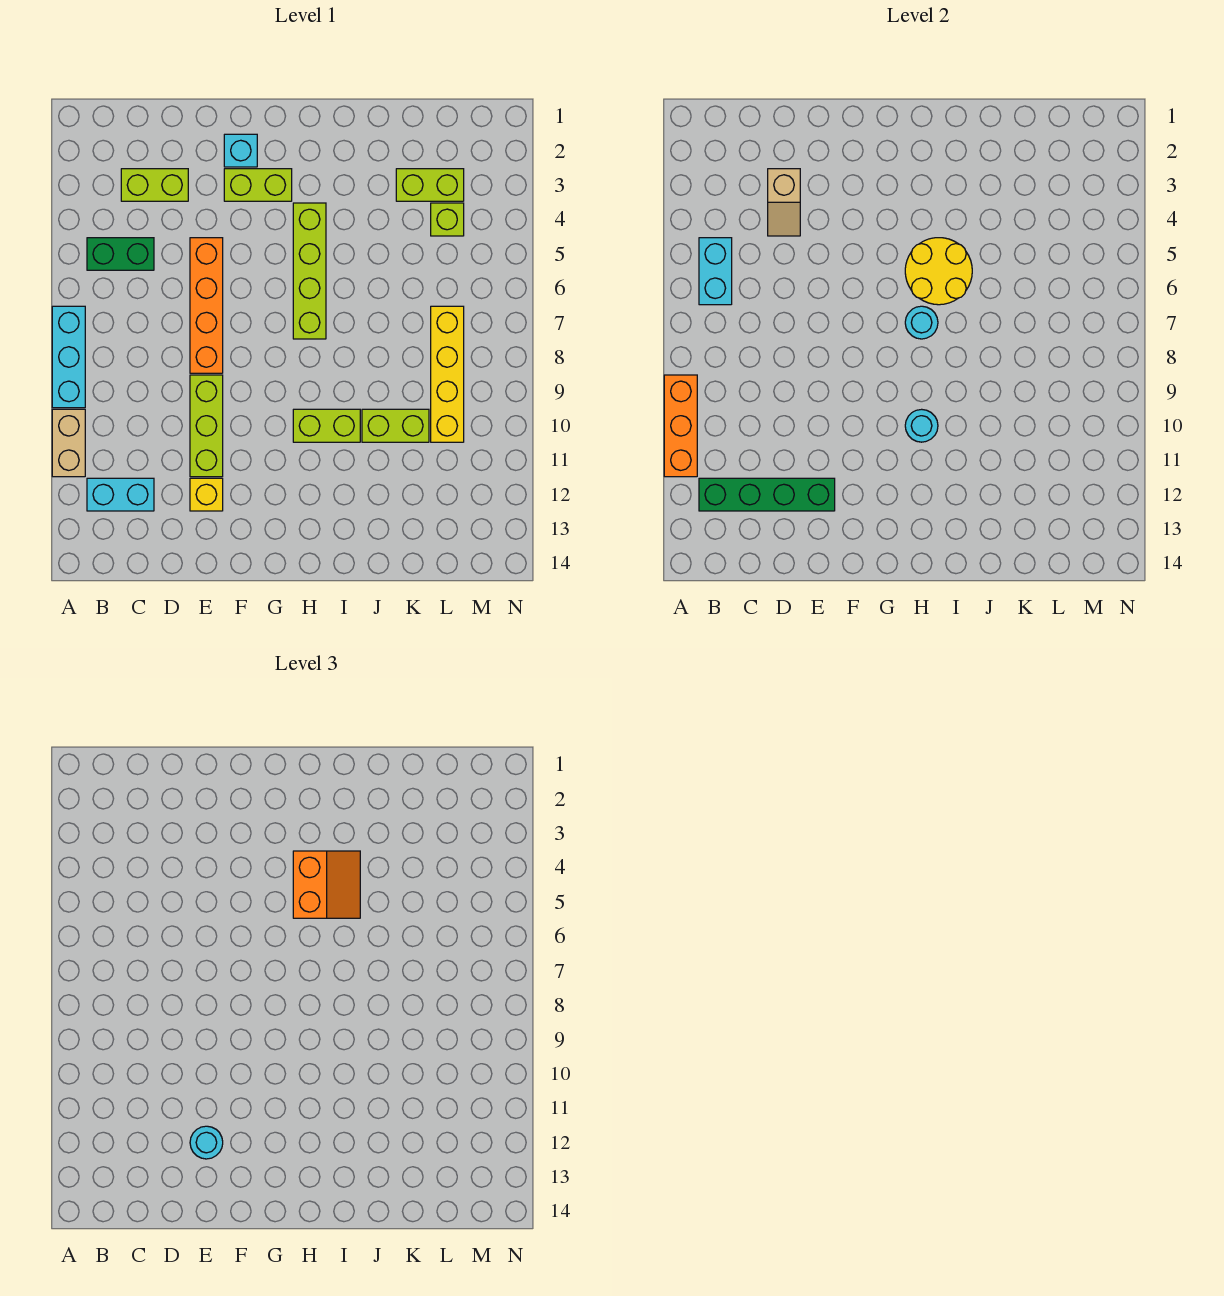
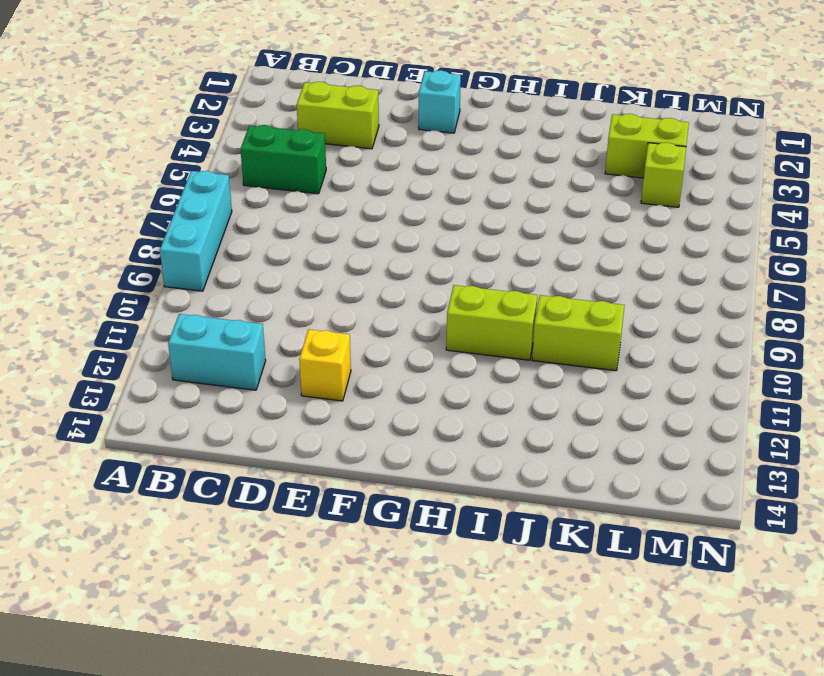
none -> tan 1x2 brick [52,409,85,477]
none -> orange 1x4 brick [190,238,223,373]
none -> lime 1x3 brick [190,375,223,477]

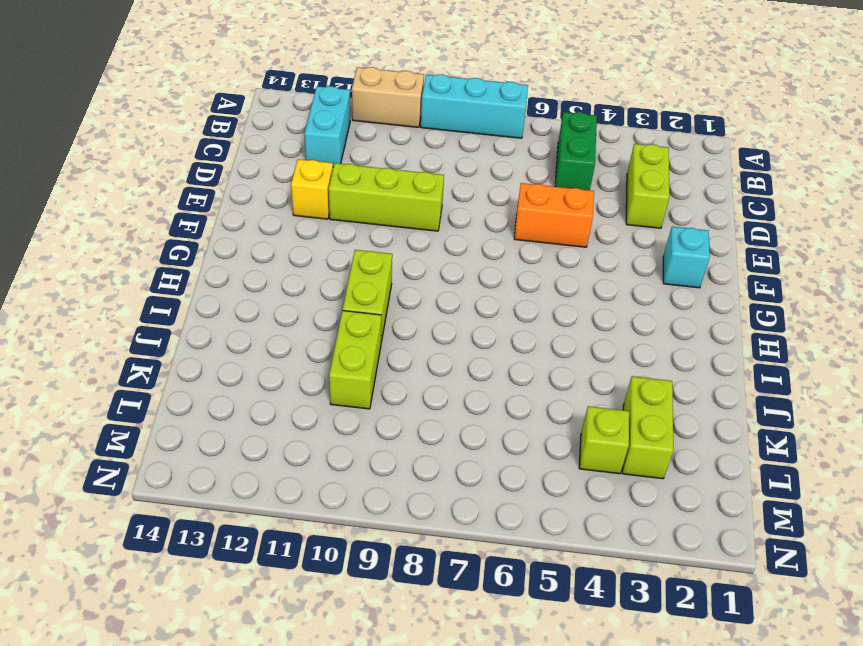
orange 1x2 brick [514,183,594,247] -> orange 1x4 brick [190,238,223,373]
none -> lime 1x2 brick [224,169,292,201]
none -> lime 1x4 brick [293,203,326,339]
none -> yellow 1x4 brick [431,306,464,442]

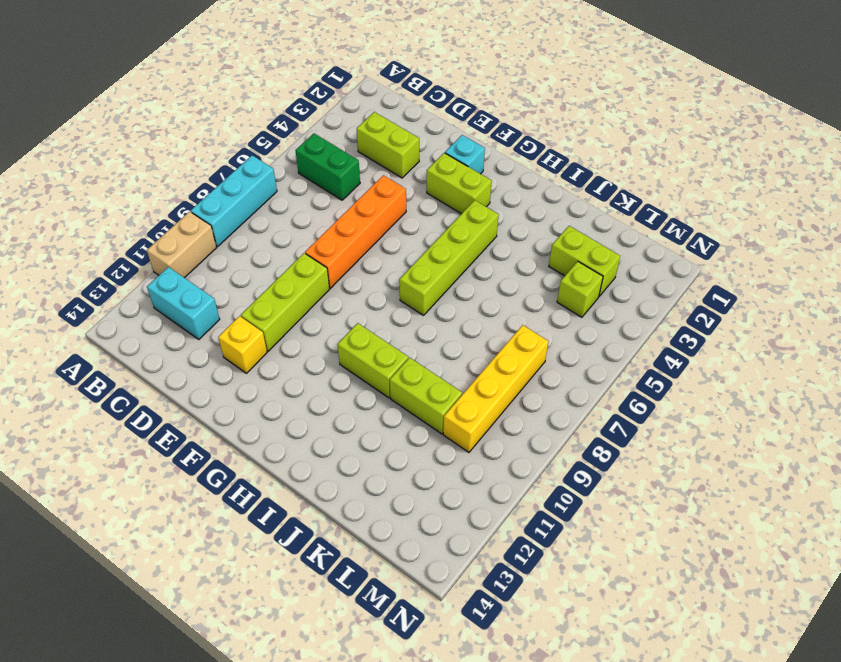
none -> orange 1x3 brick [664,375,697,477]
none -> cyan 1x2 brick [699,238,732,305]
none -> green 1x4 brick [699,478,835,511]

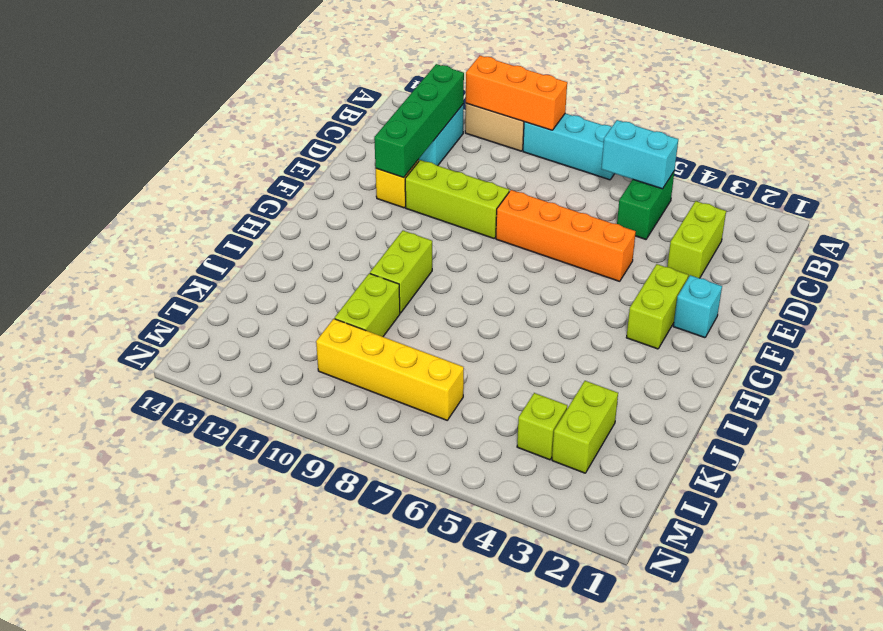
none -> lime 1x4 brick [293,203,326,339]
none -> tan 1x2 slope [768,169,800,236]
none -> yellow 2x2 round brick [905,238,972,305]

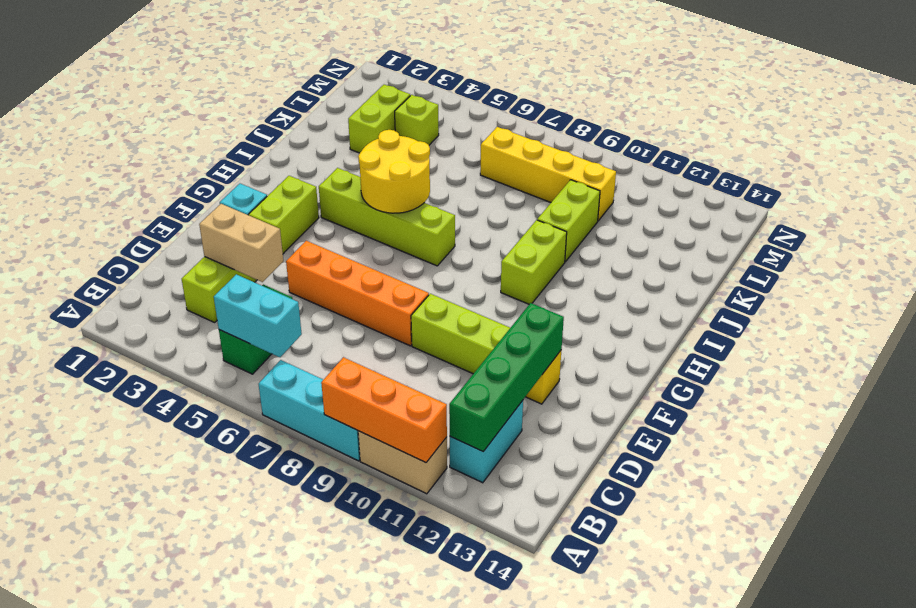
tan 1x2 brick [199,204,283,282] -> tan 1x2 slope [768,169,800,236]
none -> cyan 1x1 round brick [905,306,938,339]
none -> cyan 1x1 round brick [905,409,938,442]
none -> cyan 1x1 round brick [190,1126,223,1159]

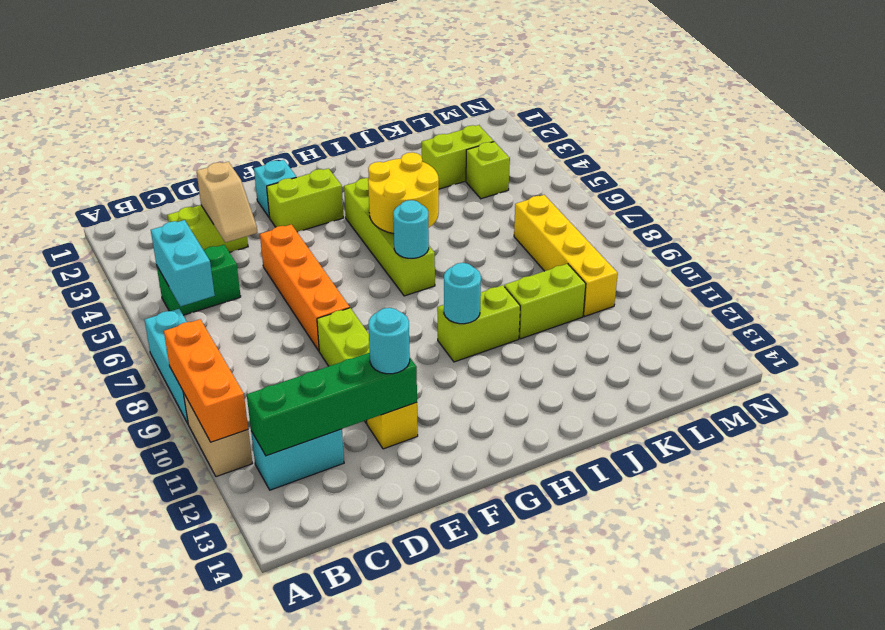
none -> orange 2x2 slope [293,851,360,918]

